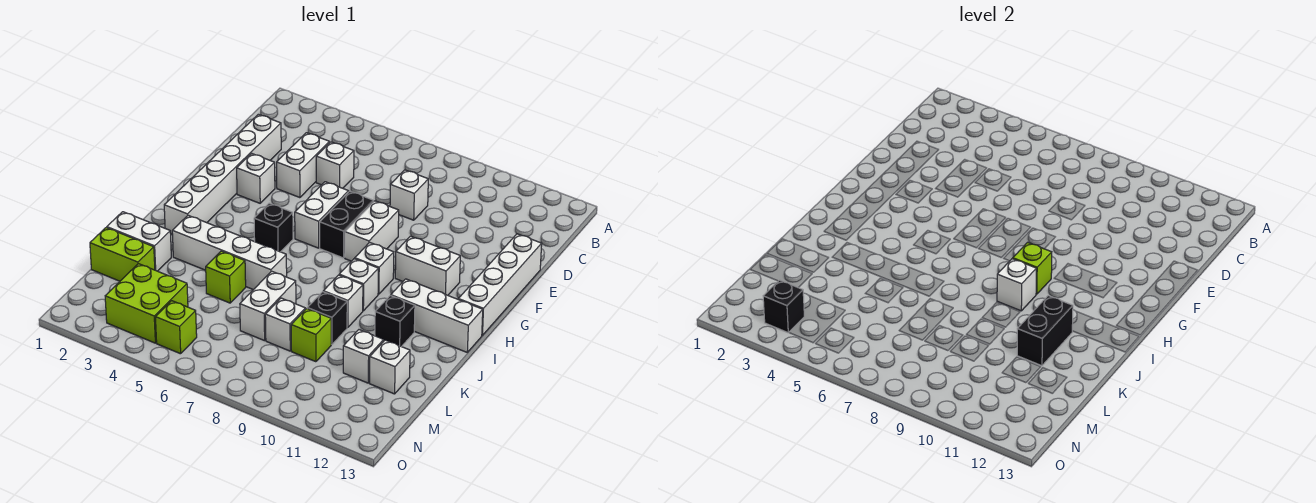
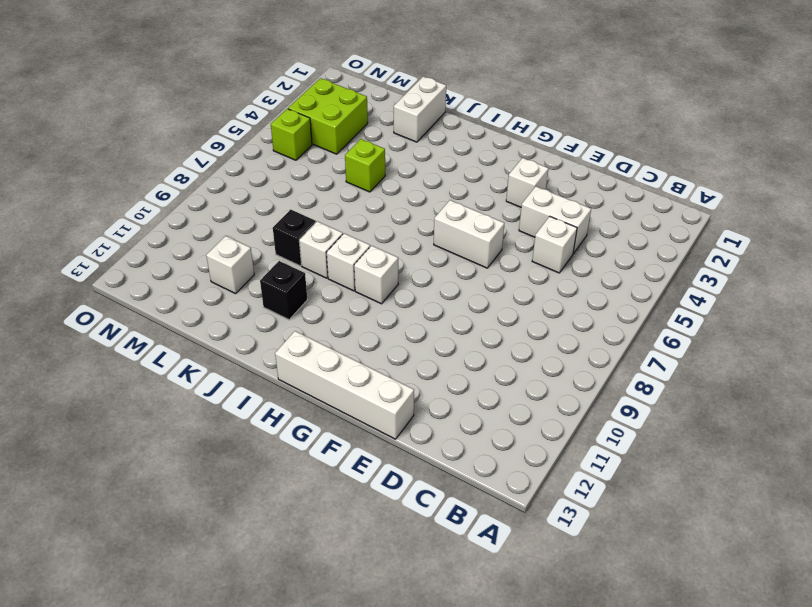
none -> white 1x6 brick [164,114,281,235]
none -> white 1x1 brick [390,170,428,220]
none -> black 1x2 brick [320,191,374,258]
none -> white 1x2 brick [345,201,399,261]

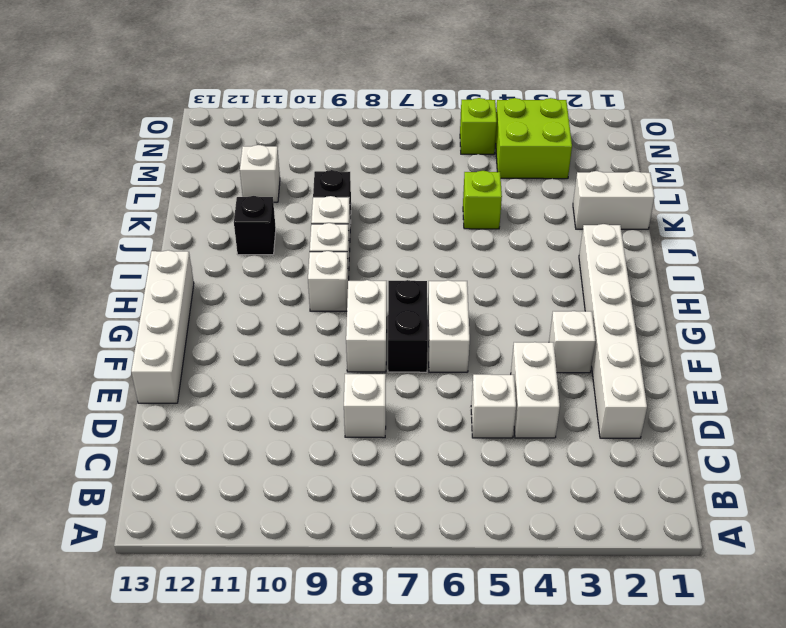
none -> white 1x2 brick [395,236,460,295]
none -> black 1x1 brick [254,203,293,252]
none -> white 1x3 brick [391,279,483,352]
none -> white 1x4 brick [172,215,287,290]

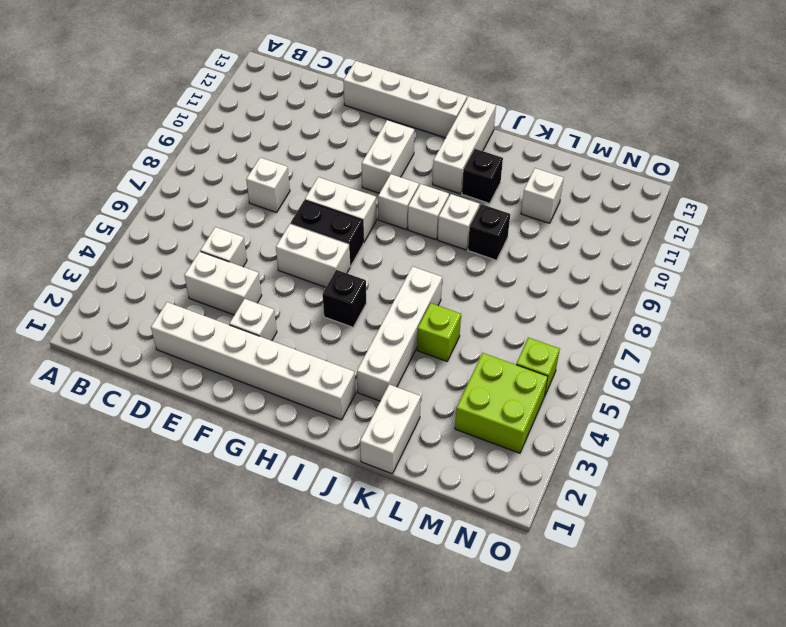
none -> white 1x2 brick [240,271,296,341]
none -> lime 1x2 brick [90,228,155,281]
none -> white 1x1 brick [265,298,305,351]
none -> lime 1x1 brick [291,309,331,362]

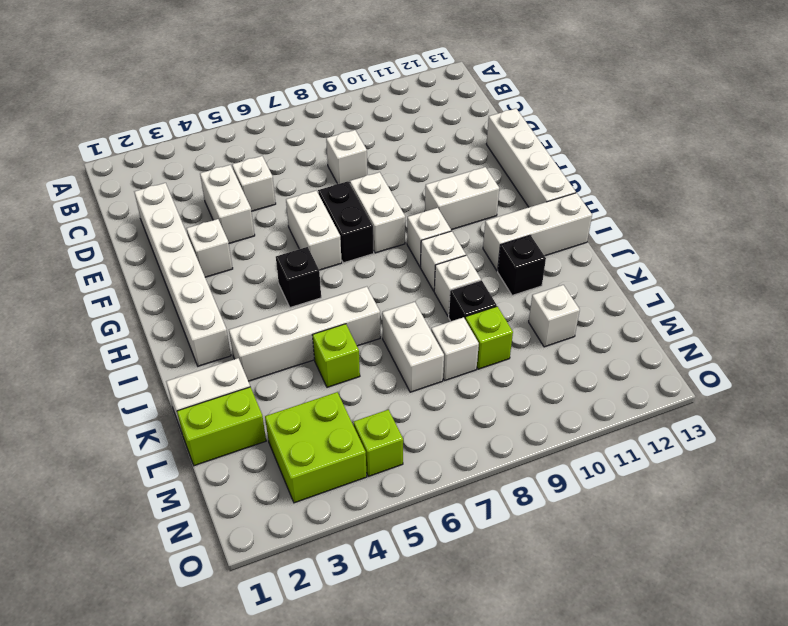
none -> white 1x1 brick [370,340,410,394]
none -> lime 1x1 brick [1013,242,1052,294]
none -> white 1x1 brick [997,259,1036,311]
none -> black 1x2 brick [1017,296,1073,366]

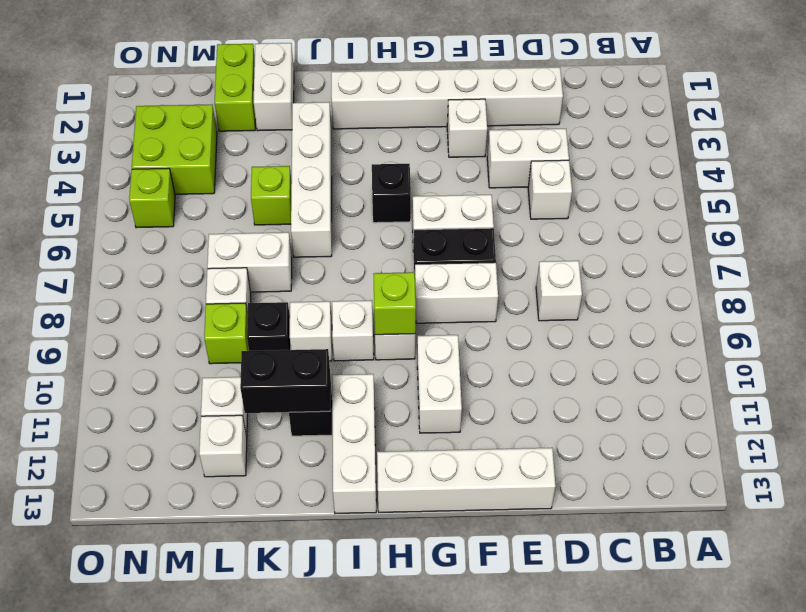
none -> white 1x1 brick [997,259,1036,311]
none -> black 1x1 brick [763,280,804,333]

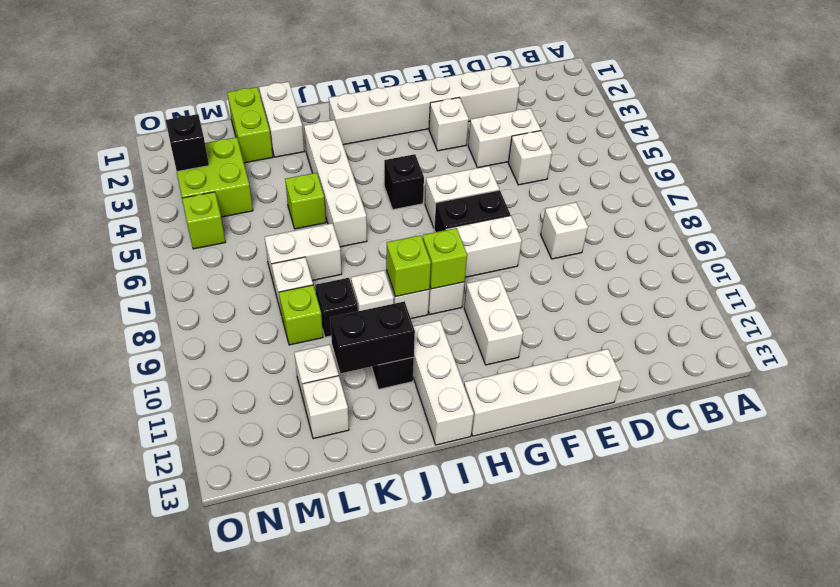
lime 1x1 brick [386,235,431,297] -> white 1x1 brick [997,259,1036,311]

